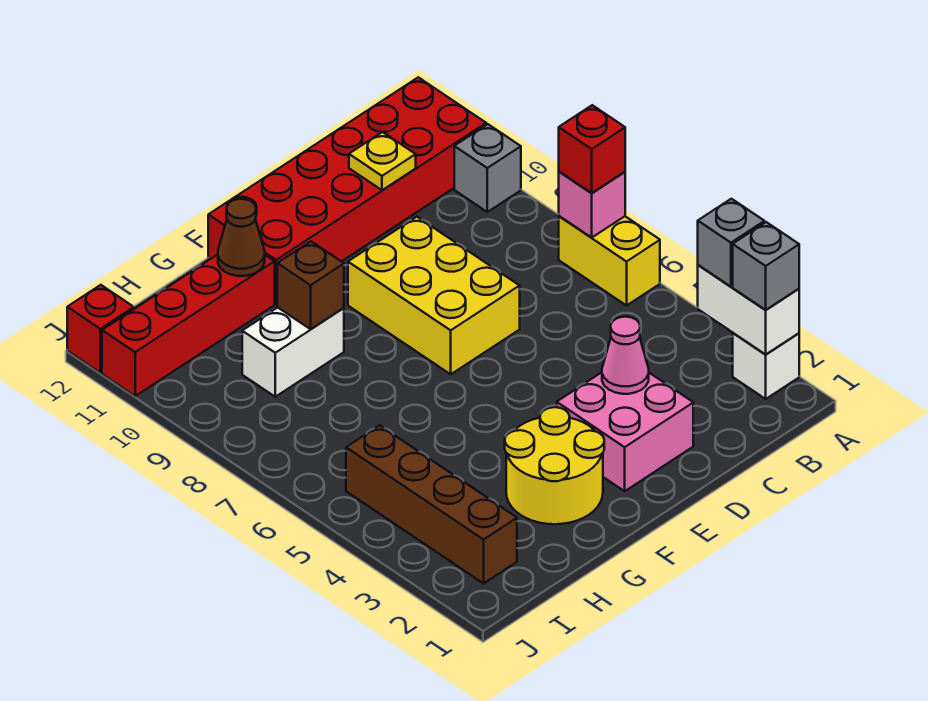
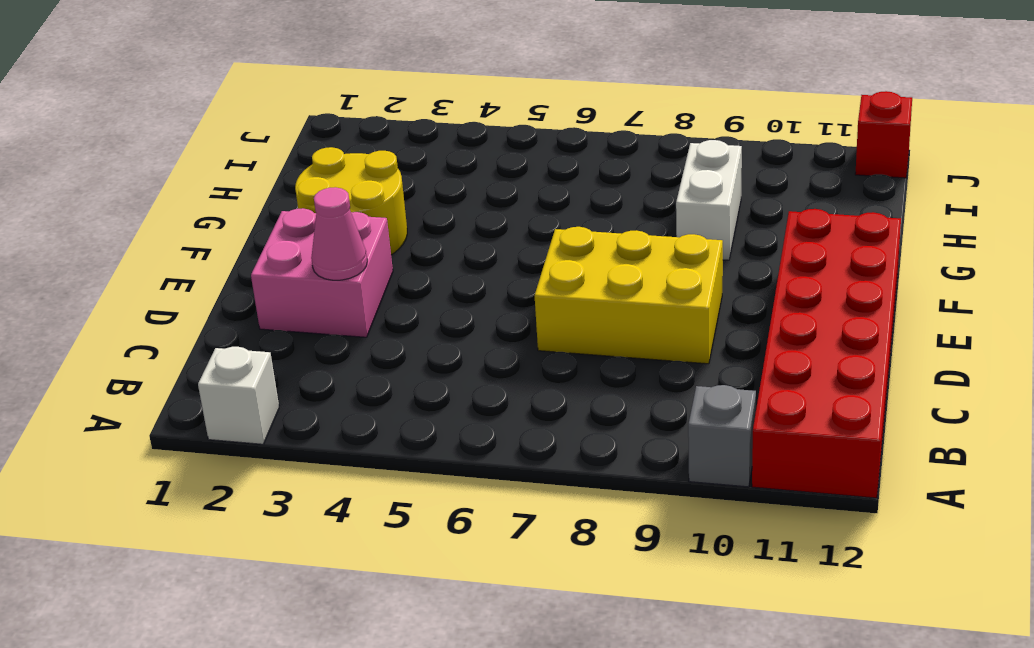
none -> yellow 1x2 brick [559,216,660,305]
none -> red 1x4 brick [102,255,275,396]
none -> brown 1x4 brick [346,425,517,583]

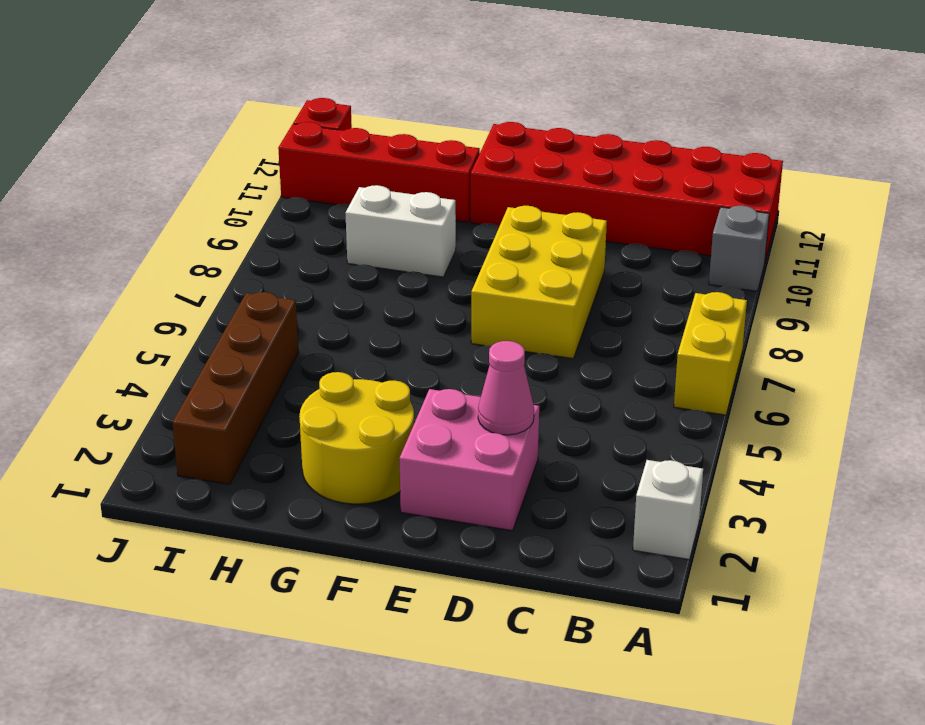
none -> white 1x2 brick [698,265,799,355]
none -> pink 1x1 brick [559,172,625,237]
none -> yellow 1x1 plate [349,132,416,190]

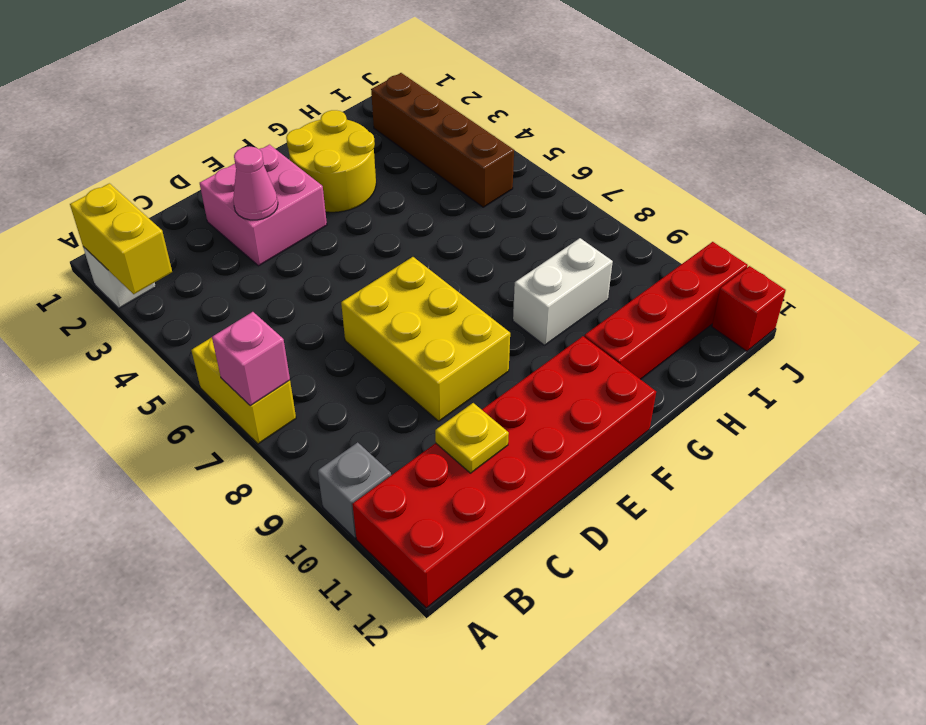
yellow 1x2 brick [70,183,172,294] -> white 1x2 brick [698,265,799,355]
none -> brown 1x1 brick [277,241,344,329]
none -> brown 1x1 cone [218,199,265,276]
none -> grey 1x1 brick [733,222,799,310]

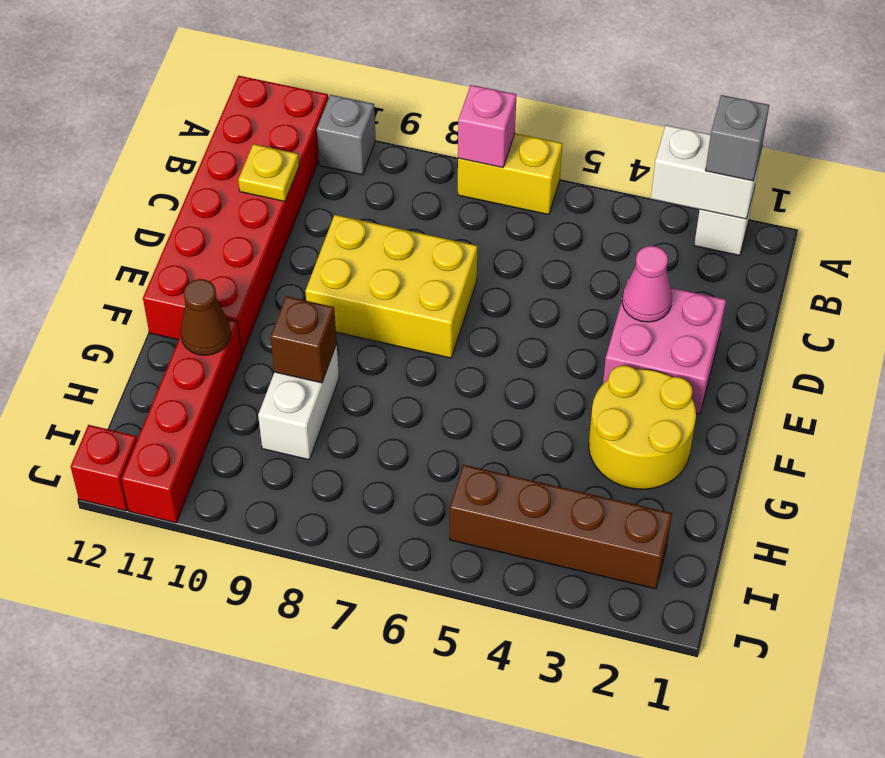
none -> grey 1x1 brick [698,199,764,287]
none -> red 1x1 brick [559,105,625,193]

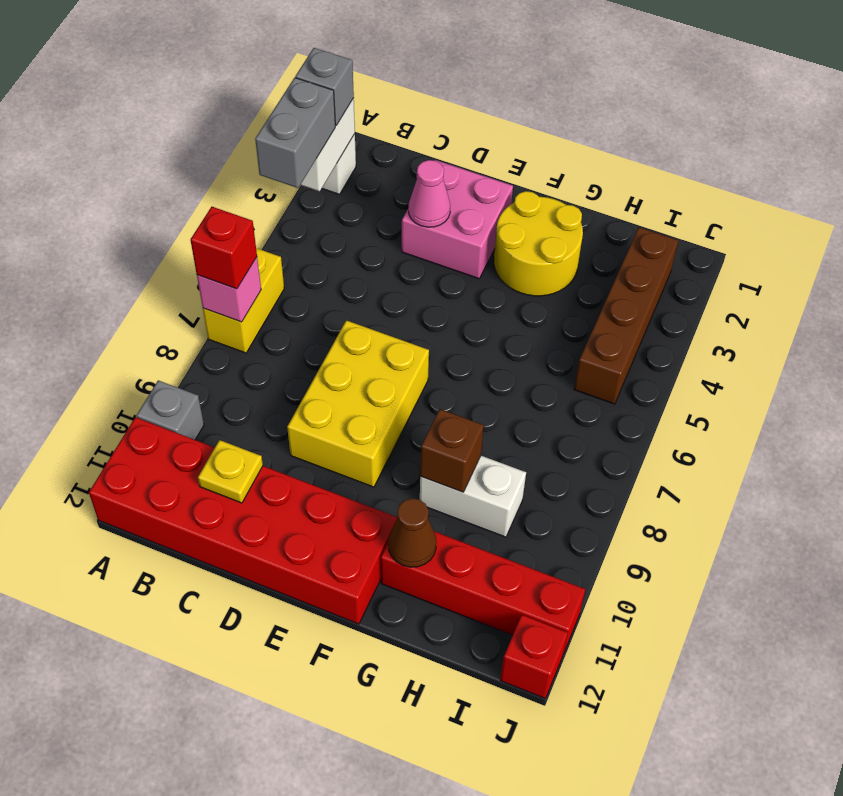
grey 1x2 brick [255,78,335,188] -> grey 1x1 brick [698,199,764,287]

